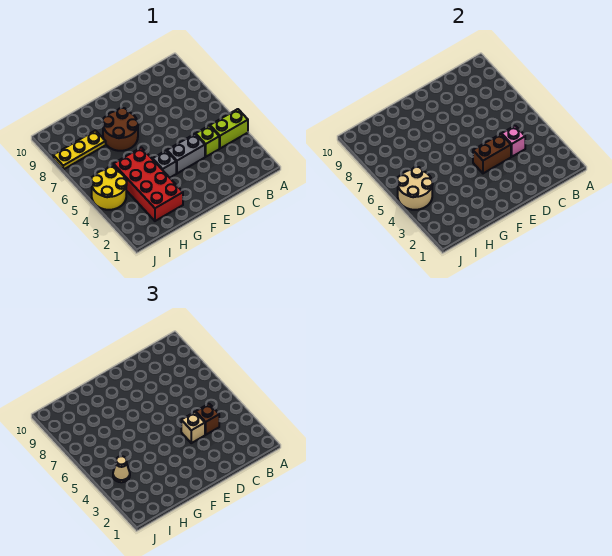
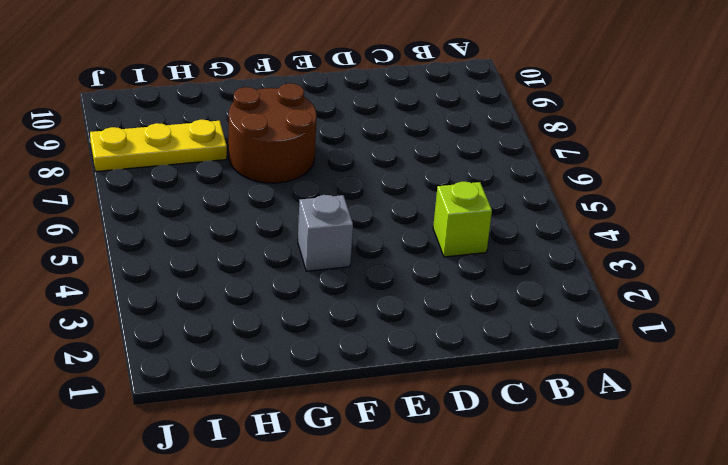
none -> lime 1x2 brick [210,109,248,148]
none -> grey 1x2 brick [167,134,205,173]
none -> red 2x4 brick [113,147,183,221]

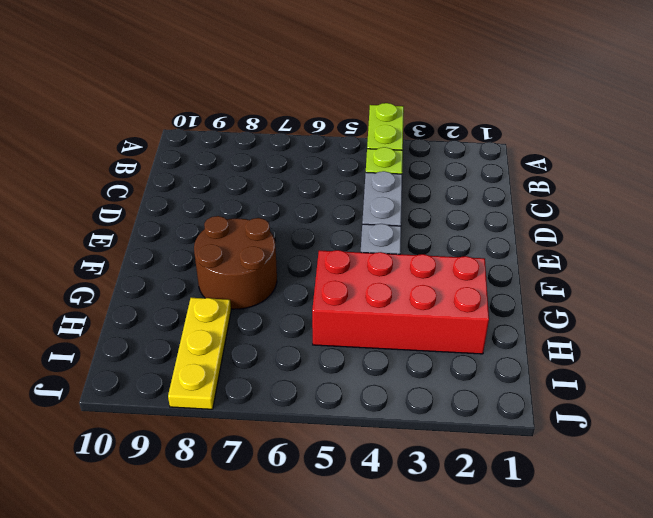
none -> yellow 2x2 round brick [91,167,127,210]
none -> pink 1x1 brick [502,126,525,157]
none -> brown 1x2 brick [473,134,511,173]

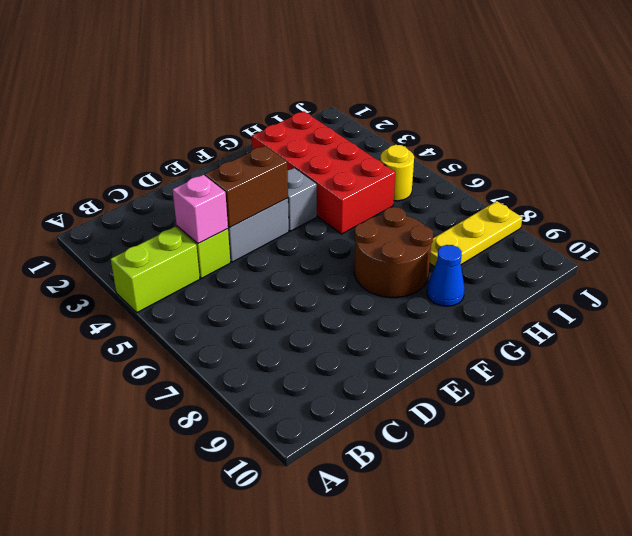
blue 1x1 cone [427,245,464,306] -> none
yellow 1x1 round brick [380,145,414,201] -> yellow 2x2 round brick [91,167,127,210]
none -> tan 2x2 round brick [397,167,433,210]
none -> brown 1x1 brick [196,404,219,435]
none -> tan 1x1 brick [181,412,205,443]

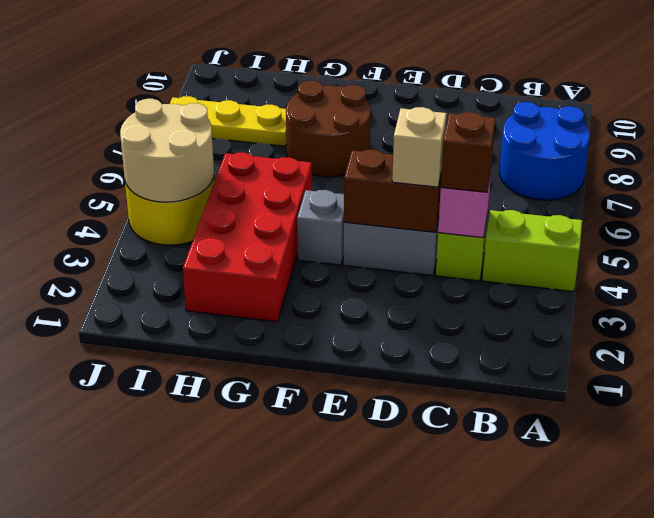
blue 2x2 round brick [500,102,590,200] -> none
none -> tan 1x1 cone [113,456,130,482]

